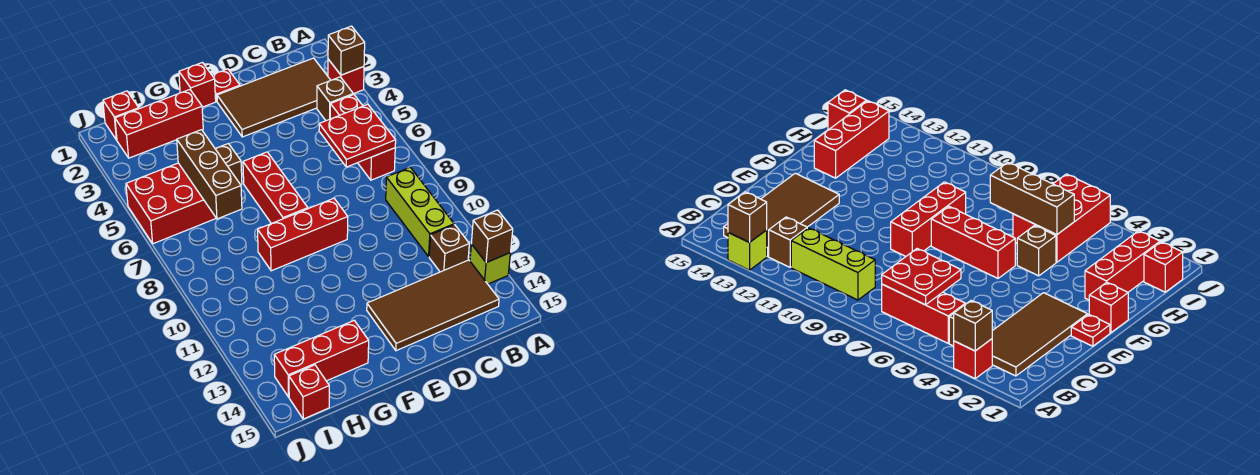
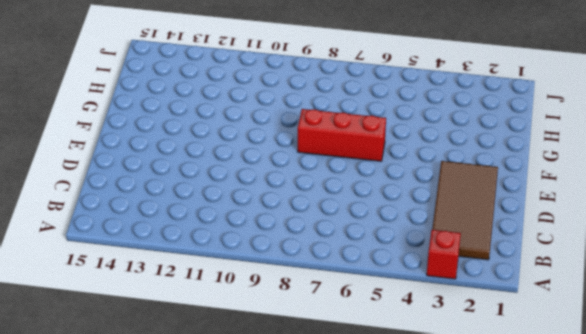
none -> lime 1x1 brick [470,244,510,284]
none -> brown 1x1 brick [317,77,353,121]
none -> red 1x3 brick [330,94,395,180]

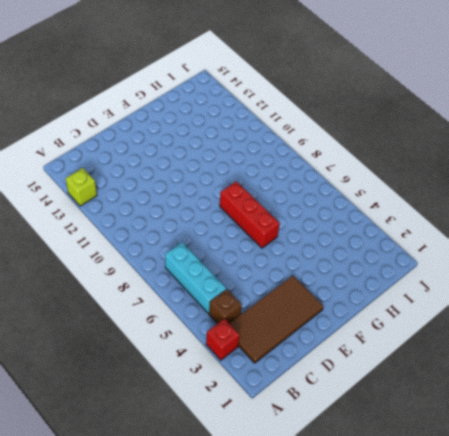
cyan 1x3 brick [165,242,226,313] -> red 1x3 brick [330,94,395,180]
none -> lime 1x3 brick [386,167,454,256]
none -> brown 1x1 brick [429,225,469,272]
none -> brown 2x4 tile [367,260,499,351]

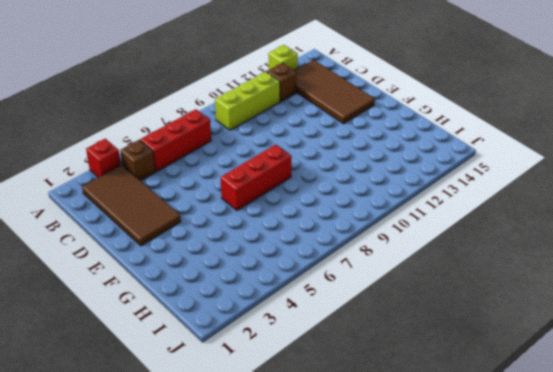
none -> red 1x1 plate [212,69,240,101]
none -> red 1x3 brick [258,198,348,271]
none -> red 1x1 brick [179,63,216,107]

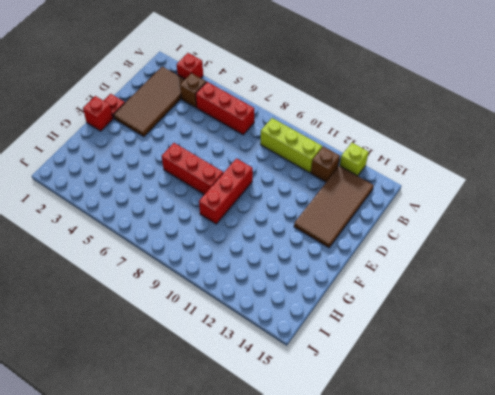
none -> red 1x3 brick [115,90,203,158]
none -> brown 1x1 brick [215,144,242,185]
none -> red 1x3 brick [274,321,369,397]

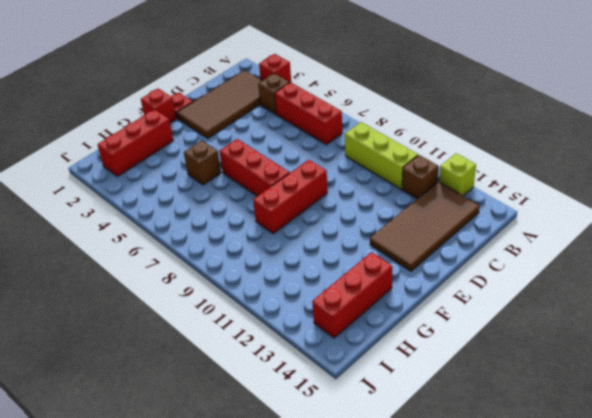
none -> red 2x3 brick [126,163,216,244]
none -> red 1x1 brick [103,91,139,140]
none -> red 1x1 brick [289,365,329,419]

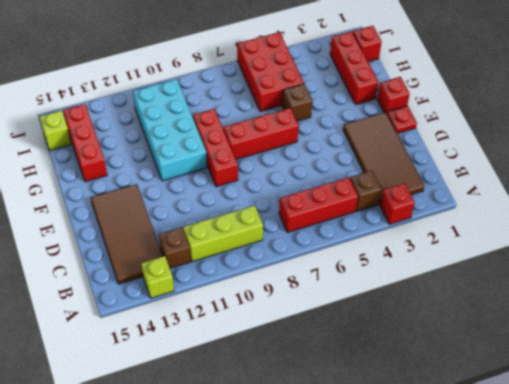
cyan 2x4 brick [133,79,207,181] -> none
lime 1x1 brick [40,110,71,150] -> red 1x1 brick [289,365,329,419]
none -> brown 1x1 brick [328,26,365,75]
none -> brown 1x1 brick [471,210,513,263]
none -> red 2x2 plate [319,104,396,167]

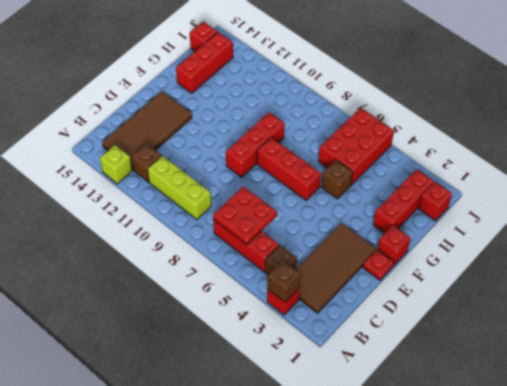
none -> brown 1x1 brick [471,210,513,263]
none -> brown 1x3 brick [177,130,242,219]

